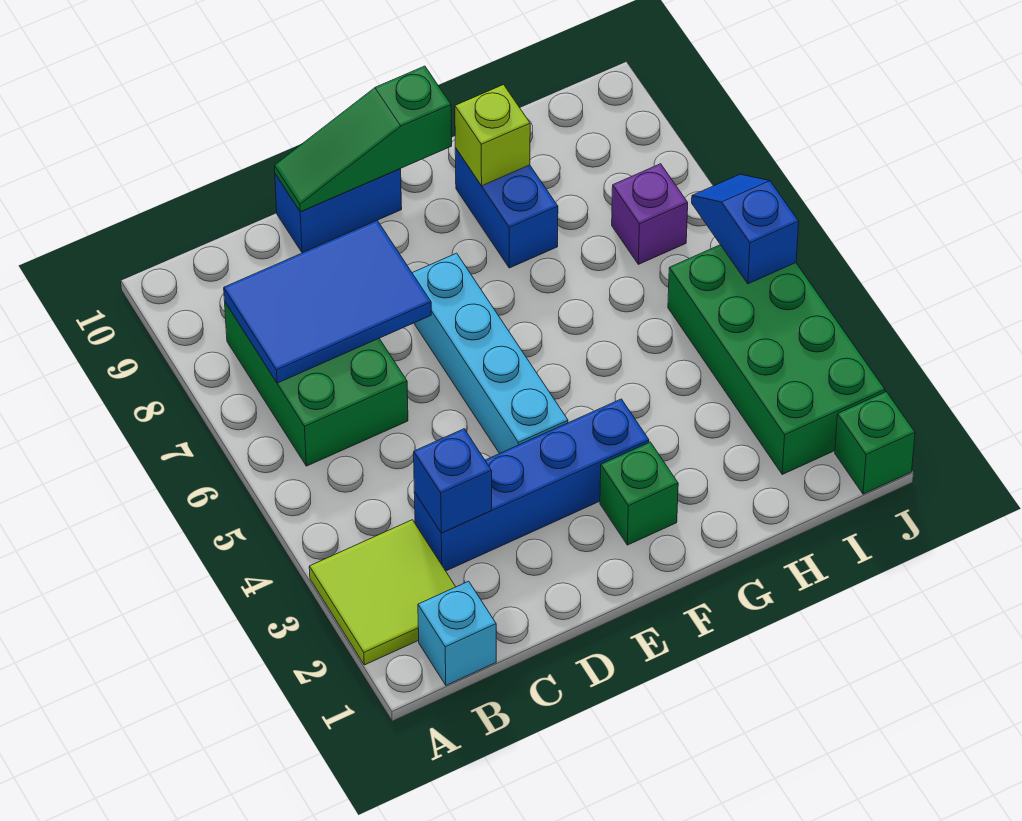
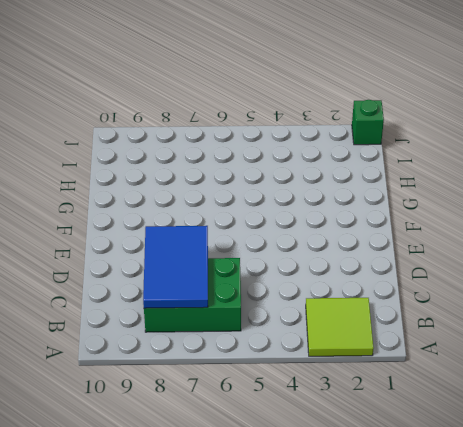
none -> cyan 1x1 brick [418,581,496,685]
none -> blue 1x4 brick [414,399,649,571]
none -> blue 1x2 brick [275,169,402,253]

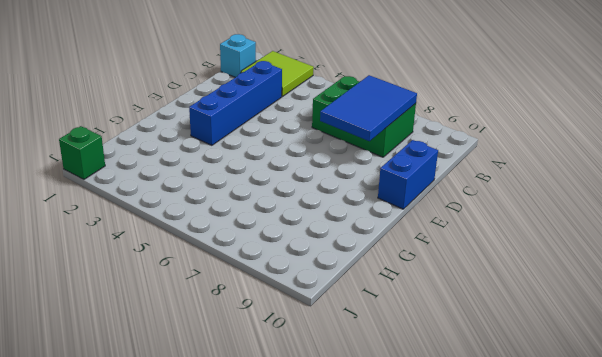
none -> cyan 1x4 brick [412,253,568,454]
none -> green 1x1 brick [600,442,678,545]
none -> blue 1x2 brick [455,148,558,268]

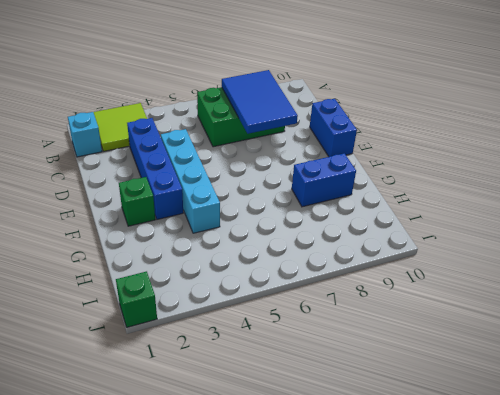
cyan 1x4 brick [161,129,220,233] -> cyan 1x4 brick turned to [412,253,568,454]
none -> green 2x4 brick [668,245,885,474]
none -> purple 1x1 brick [612,164,688,264]
none -> blue 1x1 brick [414,429,492,533]

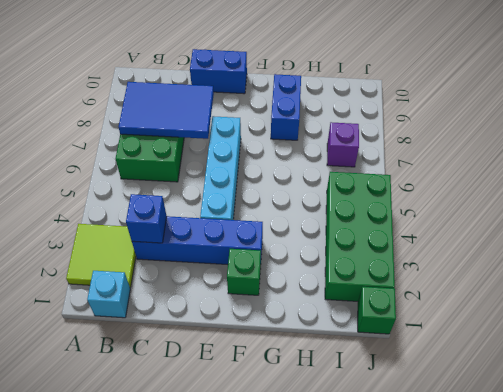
none -> green 1x3 slope [275,66,452,212]
none -> lime 1x1 brick [455,85,530,186]
none -> blue 1x2 slope [692,174,799,284]

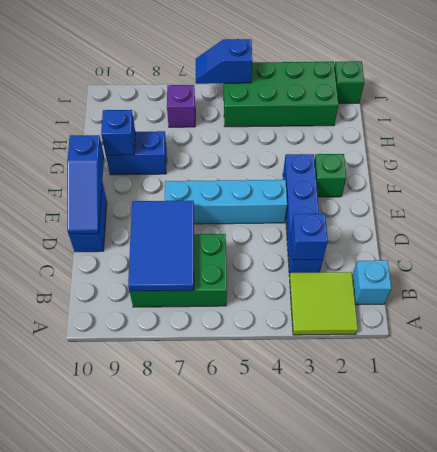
blue 1x3 slope [67,135,104,234] -> green 1x3 slope [275,66,452,212]
blue 1x1 brick [101,110,135,155] -> lime 1x1 brick [455,85,530,186]

